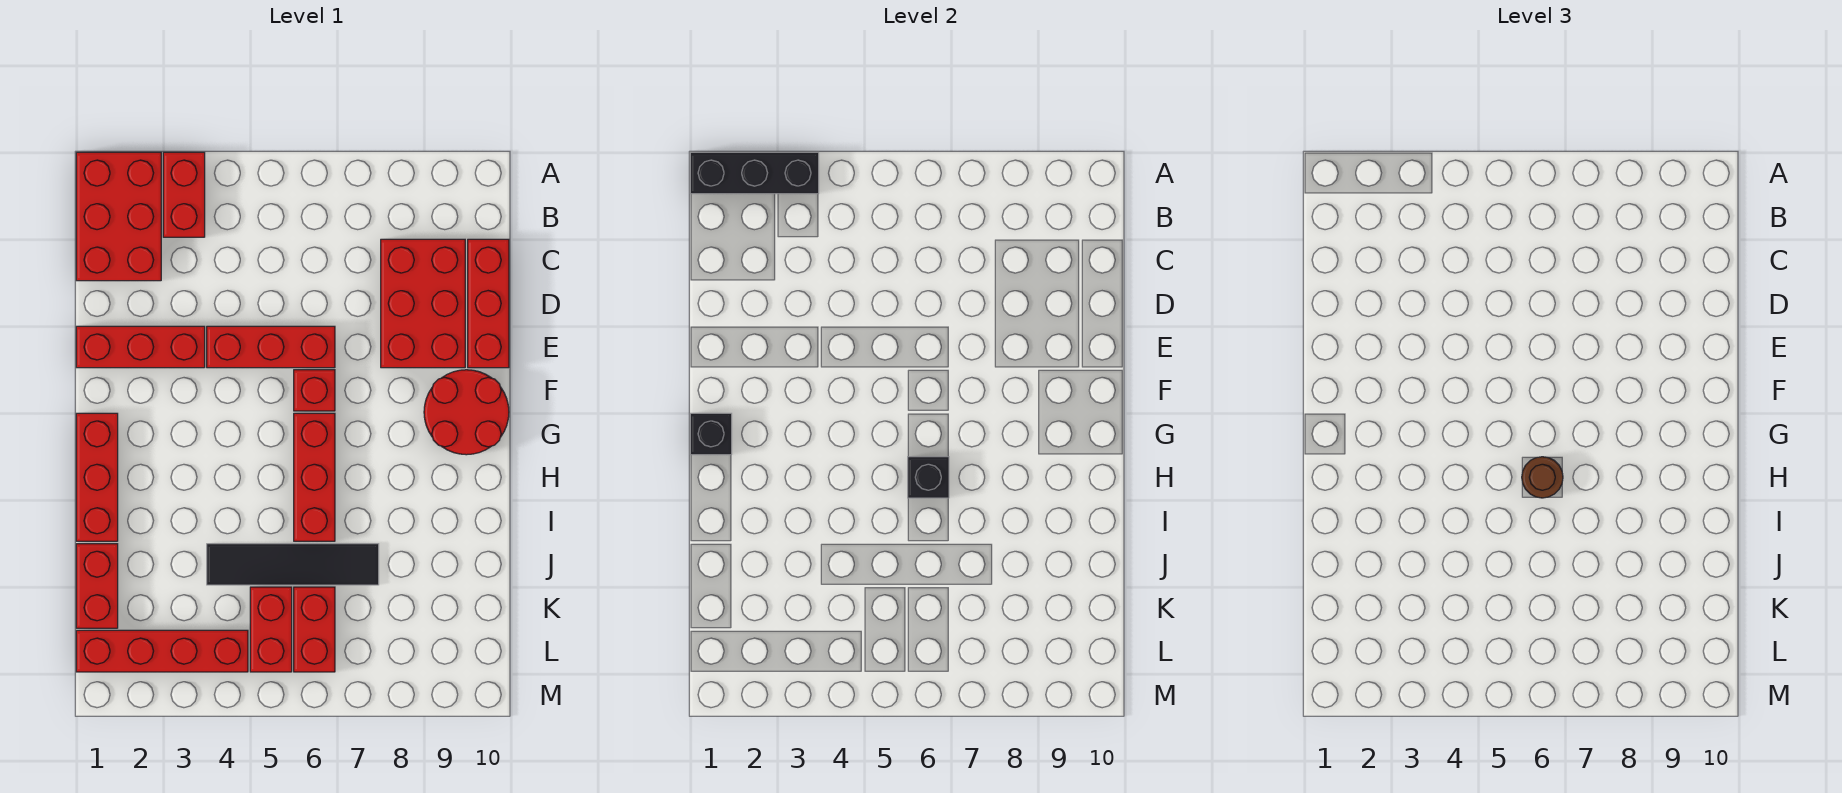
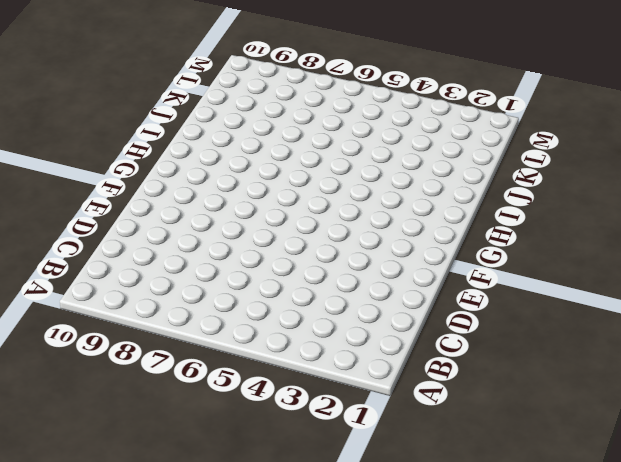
none -> red 2x3 brick [76,152,161,281]
none -> red 1x2 brick [163,152,205,237]
none -> red 2x3 brick [381,239,465,368]

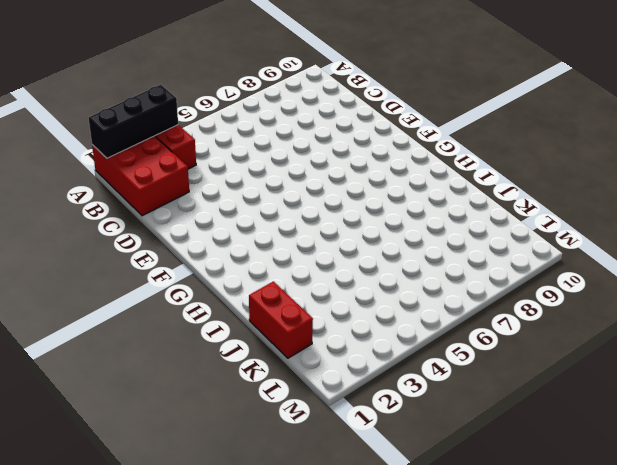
none -> red 2x3 brick [381,239,465,368]
none -> red 1x3 brick [468,239,509,368]
none -> red 1x3 brick [76,326,205,368]

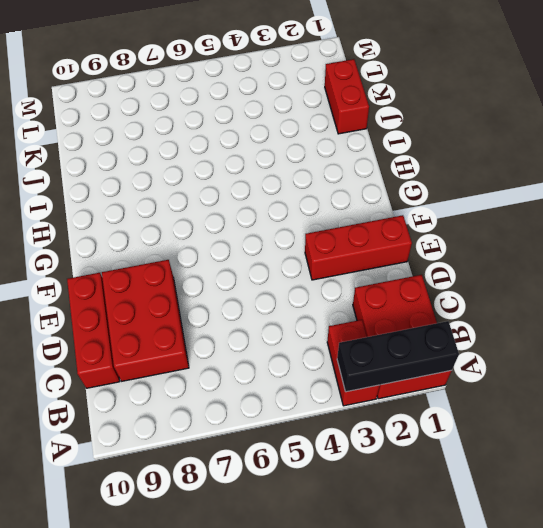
none -> red 1x3 brick [207,326,335,368]
none -> red 1x1 brick [294,370,335,411]
none -> red 2x2 round brick [424,370,509,455]

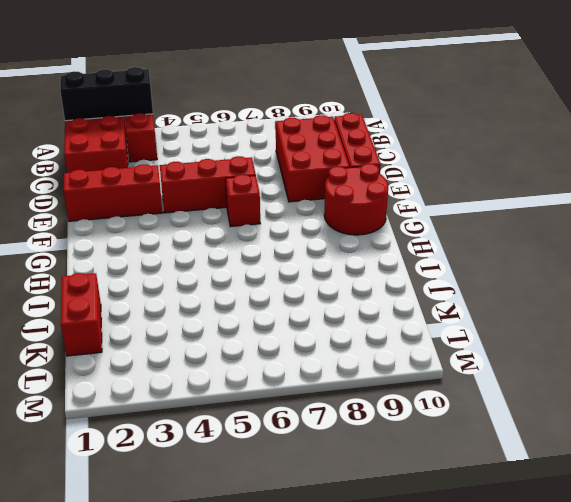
none -> red 1x3 brick [76,413,118,541]
none -> red 1x3 brick [294,413,335,541]
none -> black 1x4 tile [207,544,379,585]

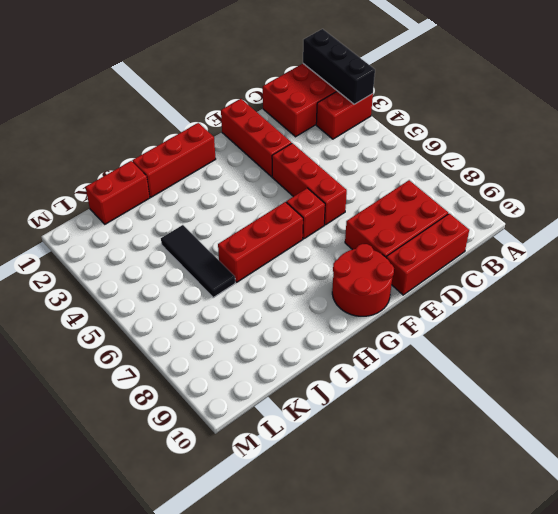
black 1x3 tile [161,225,235,298] -> black 1x4 tile [207,544,379,585]
none -> red 1x2 brick [250,587,292,672]
none -> red 1x2 brick [294,587,335,672]
none -> red 1x4 brick [76,630,248,672]

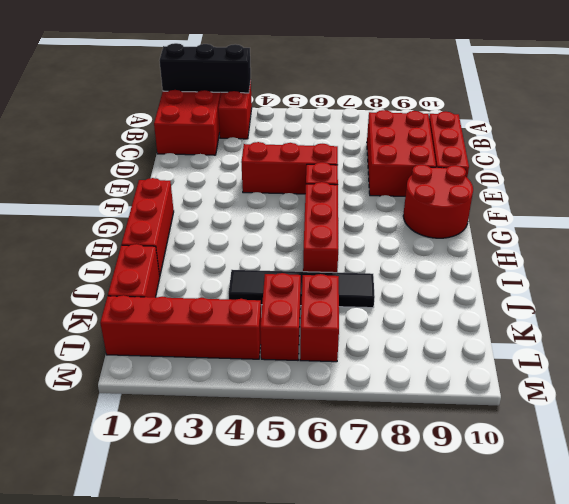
none -> red 1x3 brick [76,326,205,368]
none -> black 1x1 brick [690,413,732,455]
none -> black 1x1 brick [908,457,949,498]

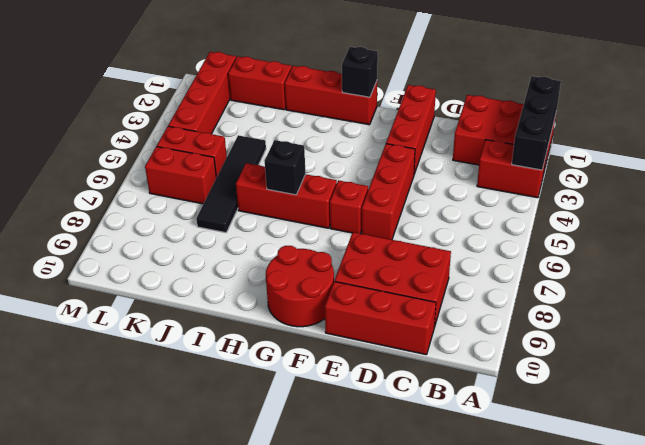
none -> brown 1x1 round brick [1522,457,1563,498]

